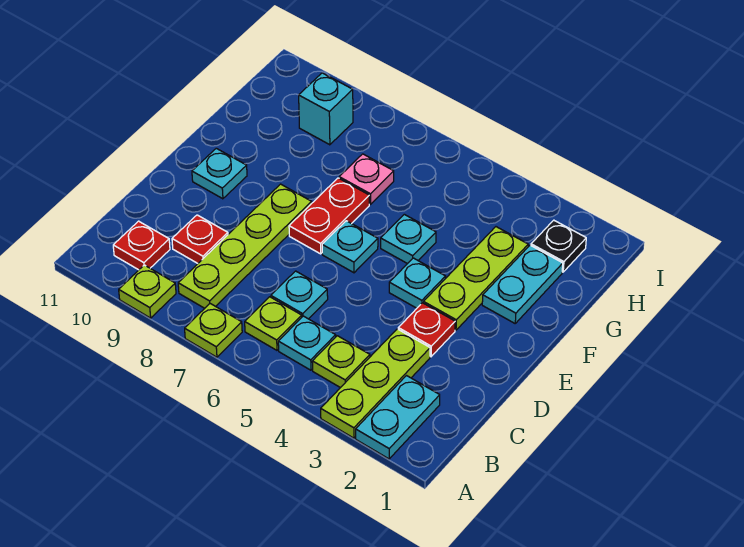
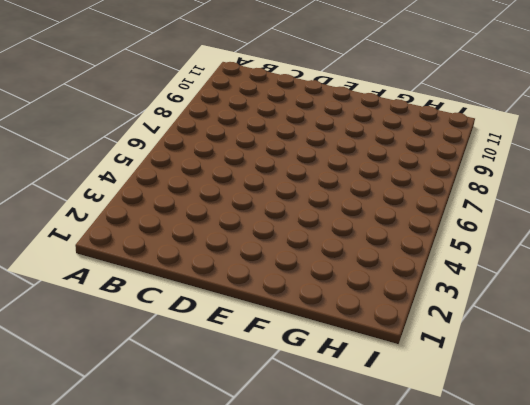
none -> cyan 1x2 plate [356,376,440,459]
none -> lime 1x3 plate [321,329,430,438]
none -> lime 1x1 plate [185,304,242,357]

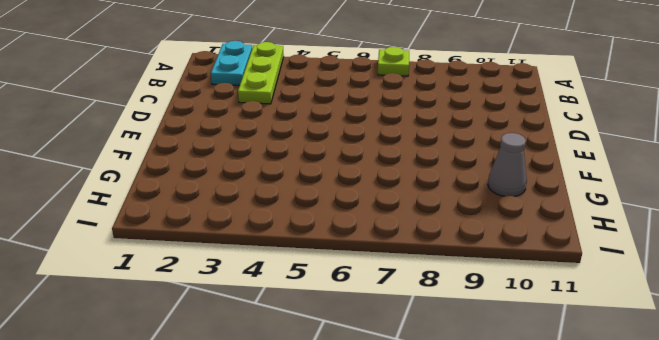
grey 1x1 cone [488,133,527,197] -> none
none -> lime 1x1 plate [119,265,176,318]
none -> lime 1x1 plate [312,336,370,388]
none -> cyan 1x1 plate [278,316,336,370]

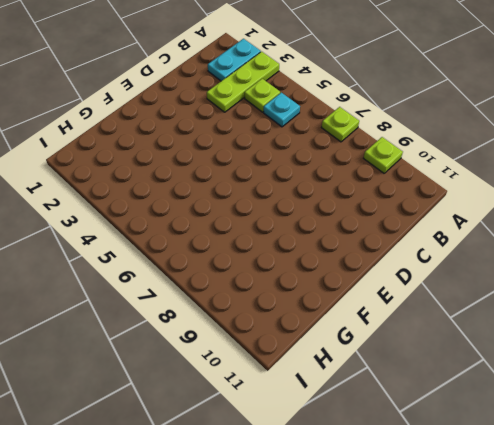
none -> lime 1x1 plate [245,297,302,350]
none -> lime 1x4 plate [178,184,312,308]
none -> red 1x1 plate [113,221,170,270]

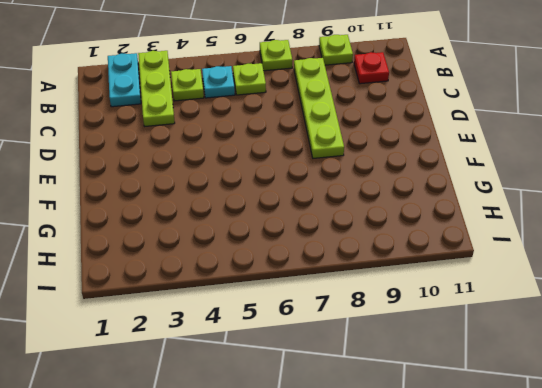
none -> cyan 1x1 plate [271,271,328,319]
none -> red 1x1 plate [172,215,228,263]
none -> red 1x1 plate [398,303,455,357]

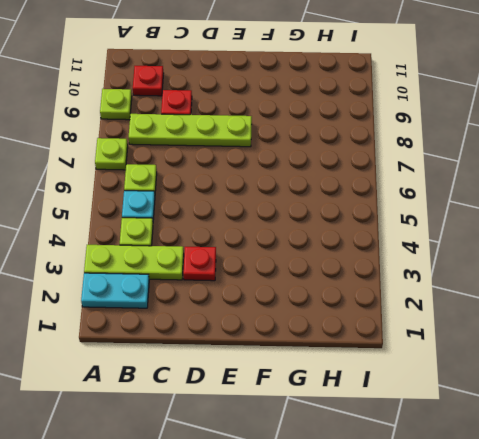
none -> cyan 1x1 plate [271,271,328,319]
none -> lime 1x3 plate [424,227,528,330]
none -> cyan 1x1 plate [389,258,446,308]

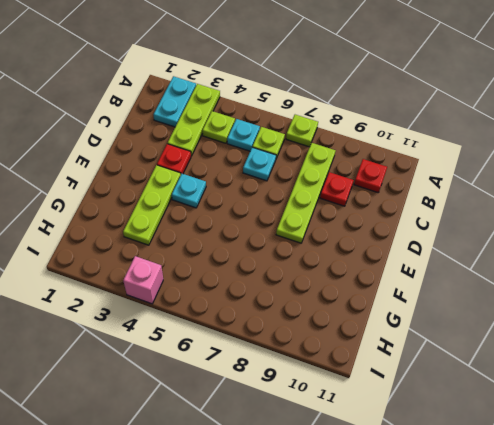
pink 1x1 brick [123,256,163,304] -> none
none -> lime 1x1 plate [119,265,176,318]
none -> cyan 1x1 plate [322,221,378,273]
none -> red 1x2 plate [289,178,369,254]

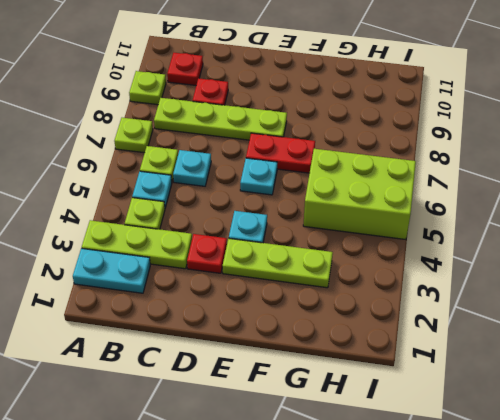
lime 2x3 brick [303,149,416,240] -> none
none -> cyan 1x1 plate [192,148,247,199]
none -> cyan 1x2 plate [482,245,563,323]
none -> cyan 1x1 plate [381,214,436,264]

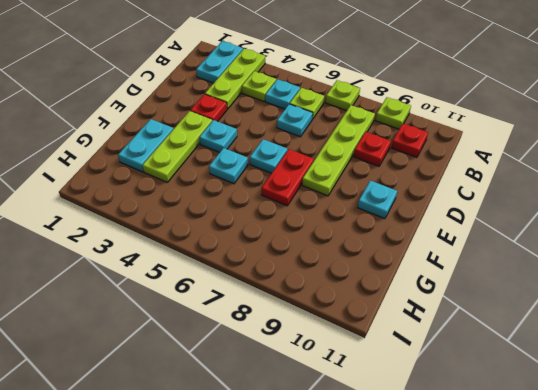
none -> pink 1x1 plate [339,154,394,204]
none -> black 1x1 plate [531,220,586,272]
none -> cyan 1x1 brick [299,73,353,145]

